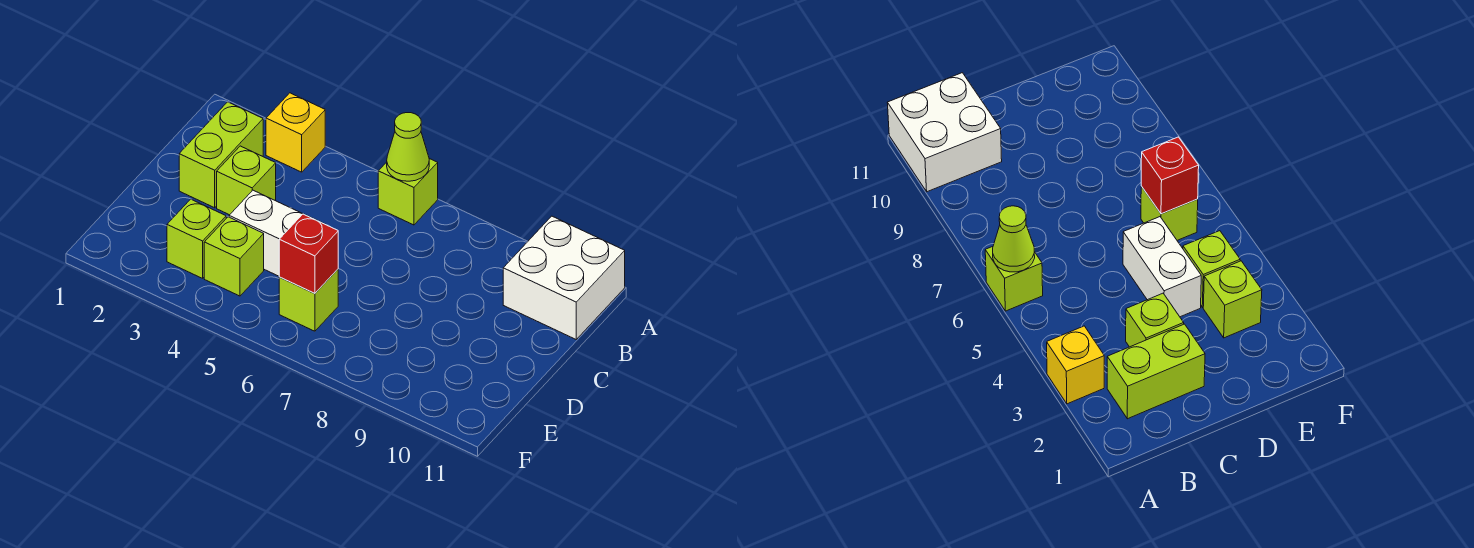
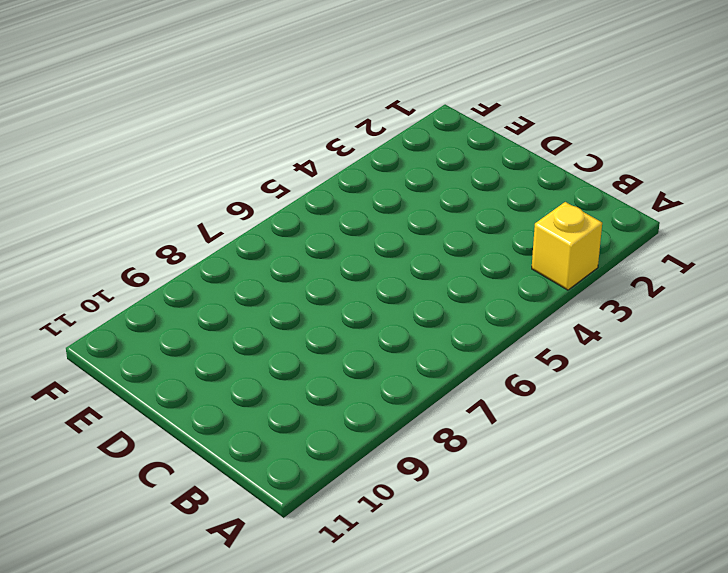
none -> lime 1x1 brick [378,159,438,225]
none -> white 2x2 brick [503,216,625,339]

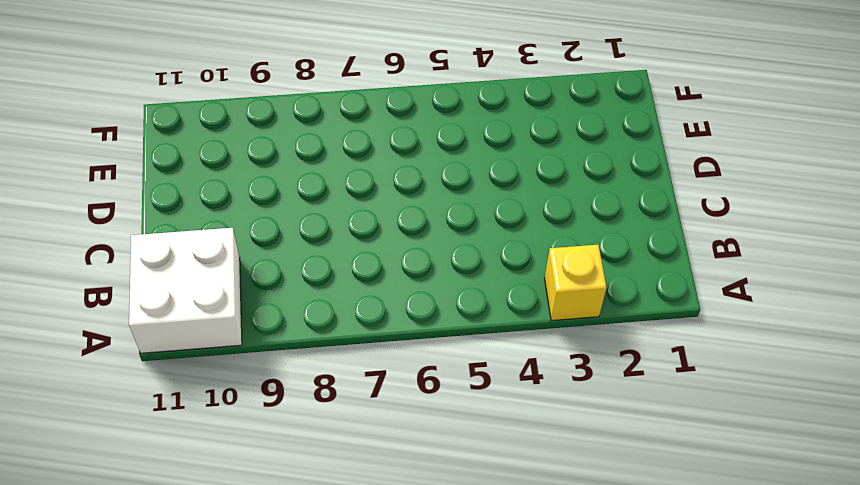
none -> lime 1x1 brick [378,159,438,225]
none -> lime 1x2 brick [179,102,263,208]

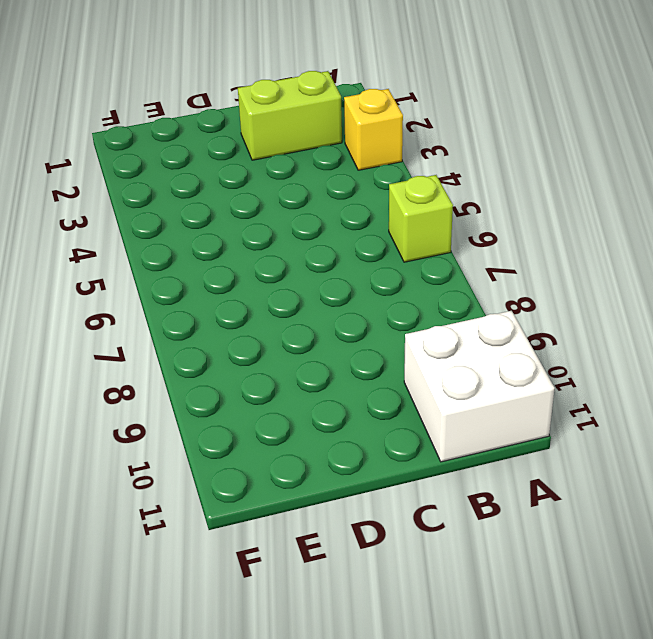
none -> lime 1x1 brick [217,146,276,215]
none -> white 1x2 brick [229,190,302,276]

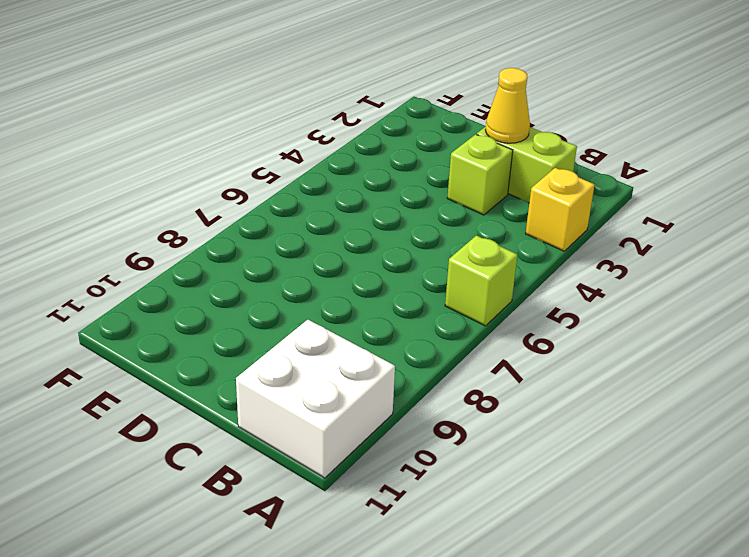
yellow 1x1 cone [485,68,530,143] -> none
none -> white 1x2 brick [229,190,302,276]
none -> lime 1x1 brick [167,199,226,278]

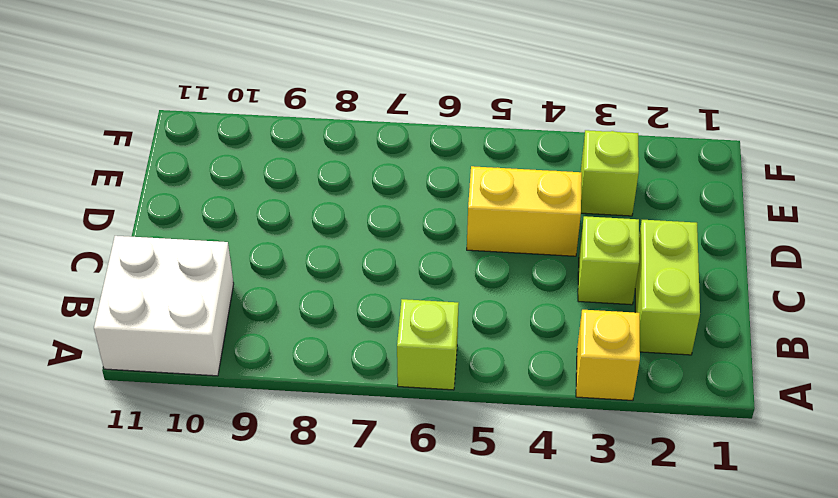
yellow 1x2 brick [467,166,582,256] -> white 1x2 brick [229,190,302,276]
none -> lime 1x1 brick [204,217,264,296]
none -> lime 1x1 brick [279,269,338,331]

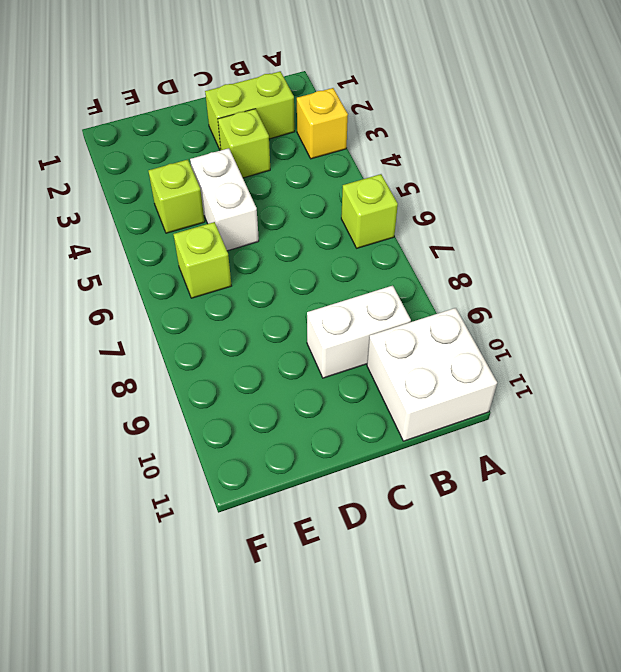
white 1x2 brick [307,286,411,378] -> none
none -> lime 1x1 brick [167,199,226,278]
none -> lime 1x1 cone [387,113,429,181]

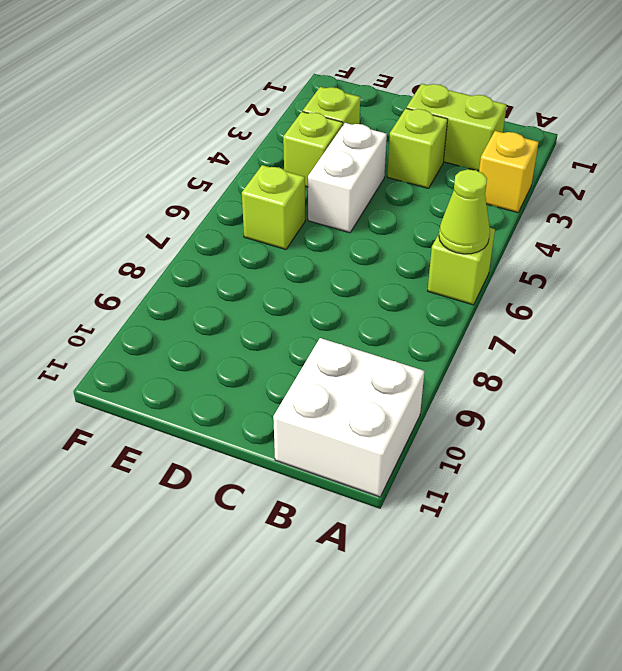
none -> red 1x1 brick [279,214,338,294]

